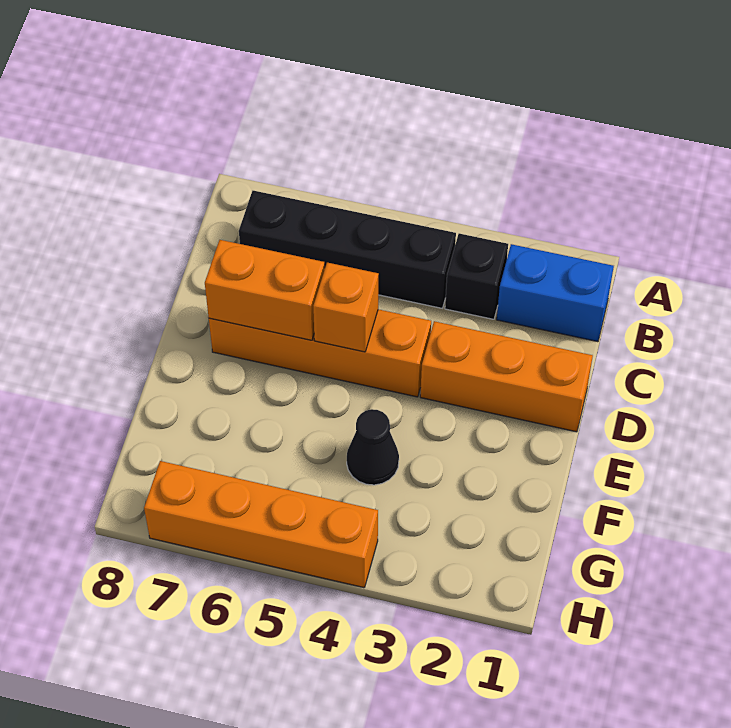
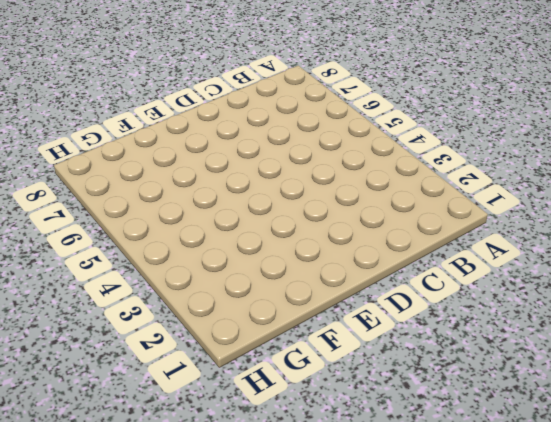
none -> blue 1x2 brick [497,244,614,342]
none -> black 1x1 brick [445,233,508,319]

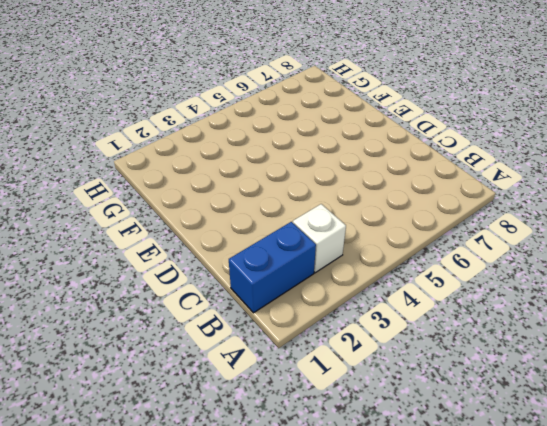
white 1x1 brick [293,204,346,273] -> black 1x1 brick [445,233,508,319]
none -> black 1x4 brick [239,191,456,308]
none -> orange 1x3 brick [420,321,593,432]

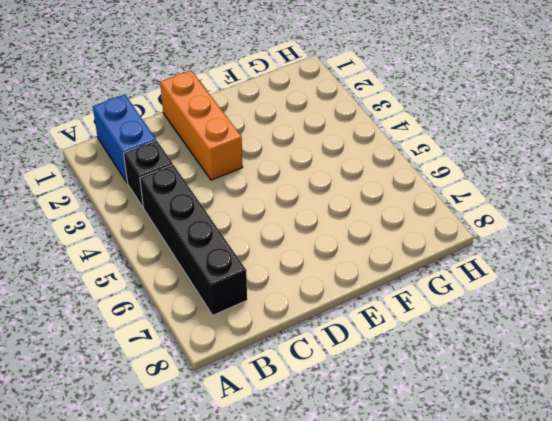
none -> orange 1x4 brick [209,309,431,397]
none -> black 1x1 cone [347,409,399,485]

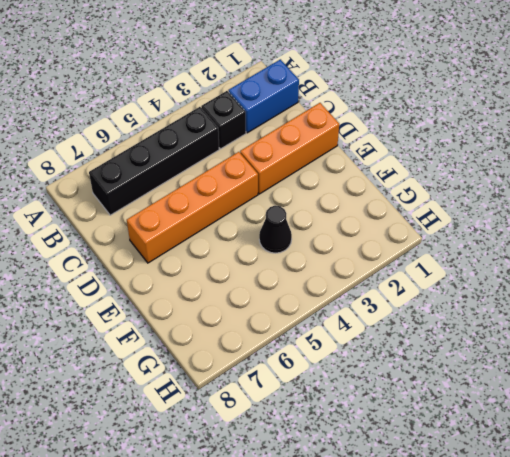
none -> orange 1x4 brick [144,461,378,588]
none -> orange 1x1 brick [313,263,379,352]

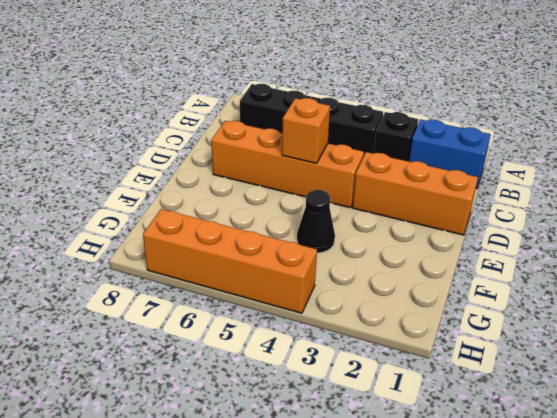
none -> orange 1x2 brick [205,240,325,340]

